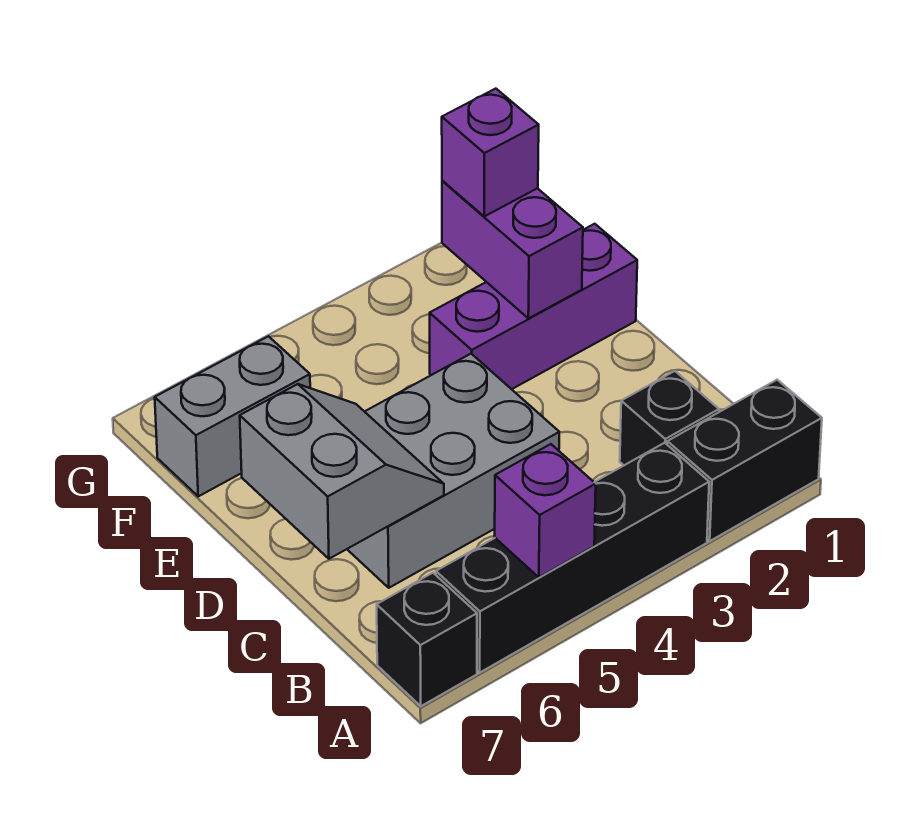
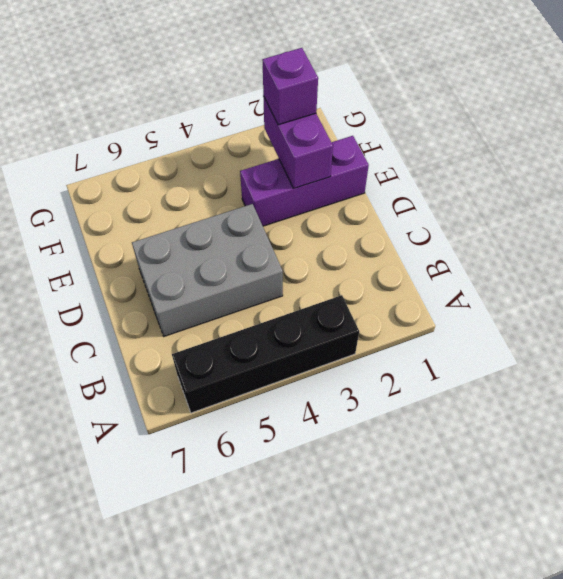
none -> black 1x2 brick [667,380,822,541]
none -> black 1x1 brick [377,573,477,706]

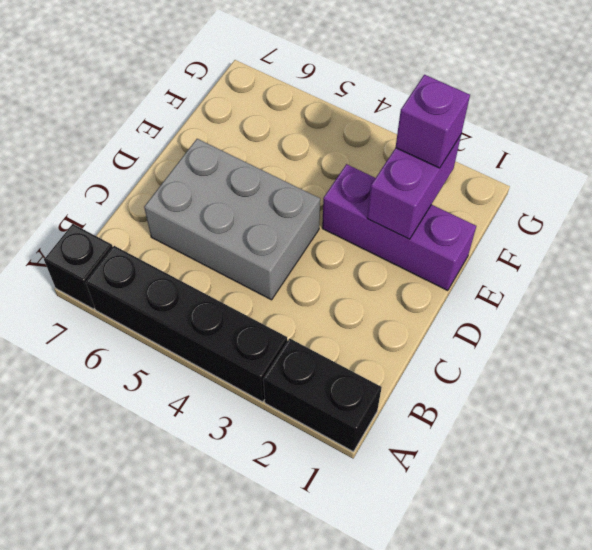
none -> black 1x1 brick [620,371,719,465]
none -> grey 1x2 brick [155,336,310,496]

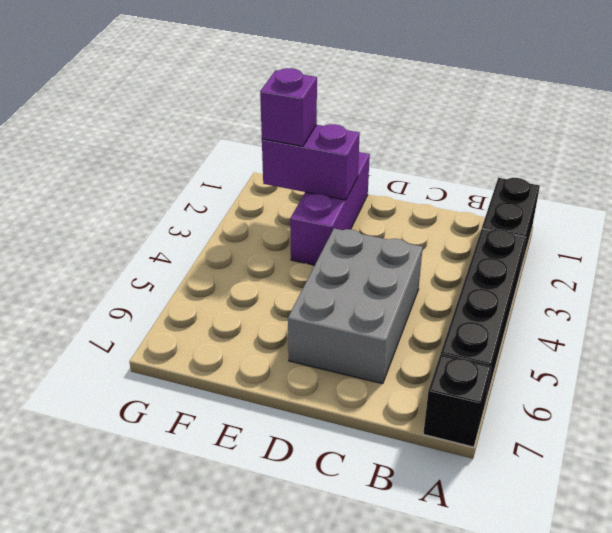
none -> black 1x1 brick [620,371,719,465]
none -> grey 1x2 brick [155,336,310,496]

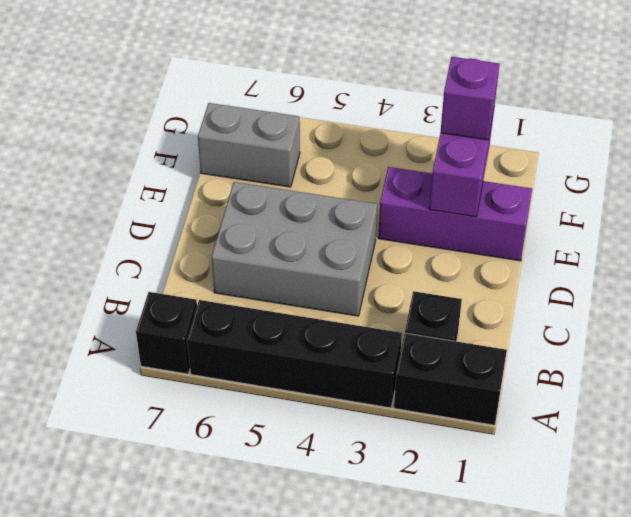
none -> purple 1x1 brick [495,444,596,577]
none -> grey 2x2 slope [240,384,444,559]

